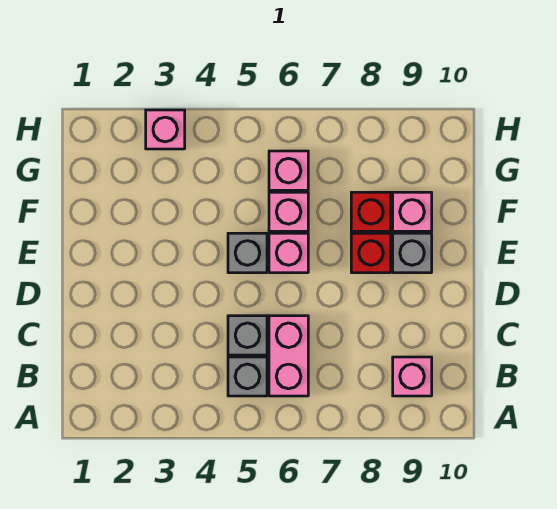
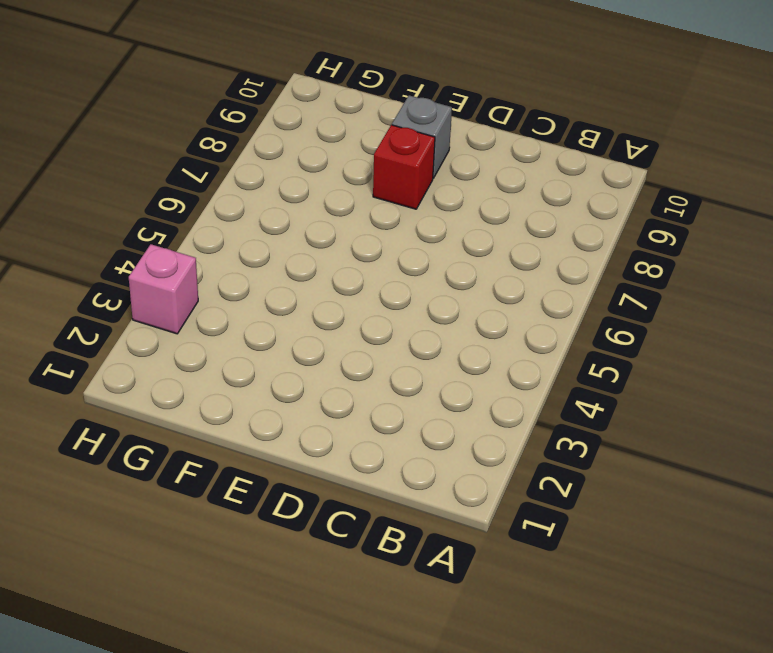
none -> grey 1x1 brick [228,357,267,396]
none -> pink 1x2 brick [269,316,308,396]
none -> pink 1x1 brick [393,357,432,396]

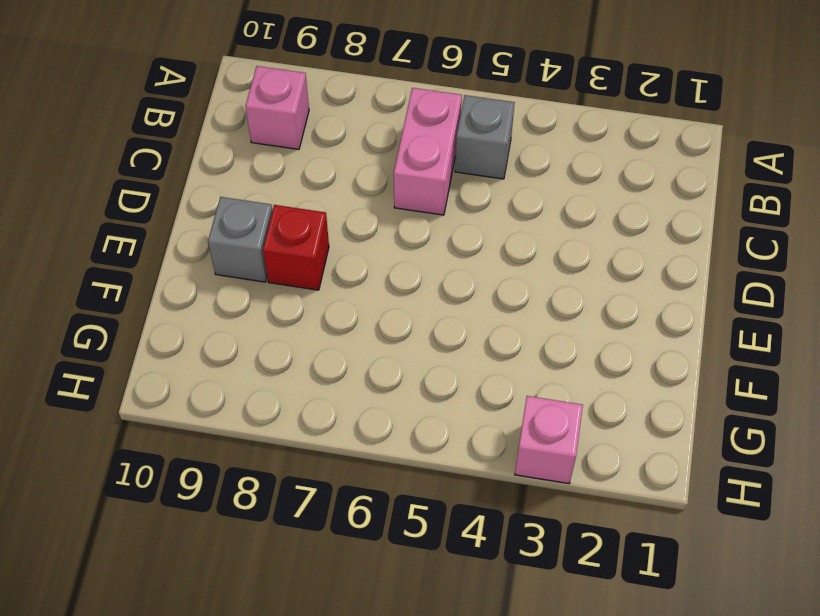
none -> grey 1x1 brick [228,316,267,355]
none -> grey 1x1 brick [228,233,267,273]
none -> pink 1x1 brick [269,233,308,273]

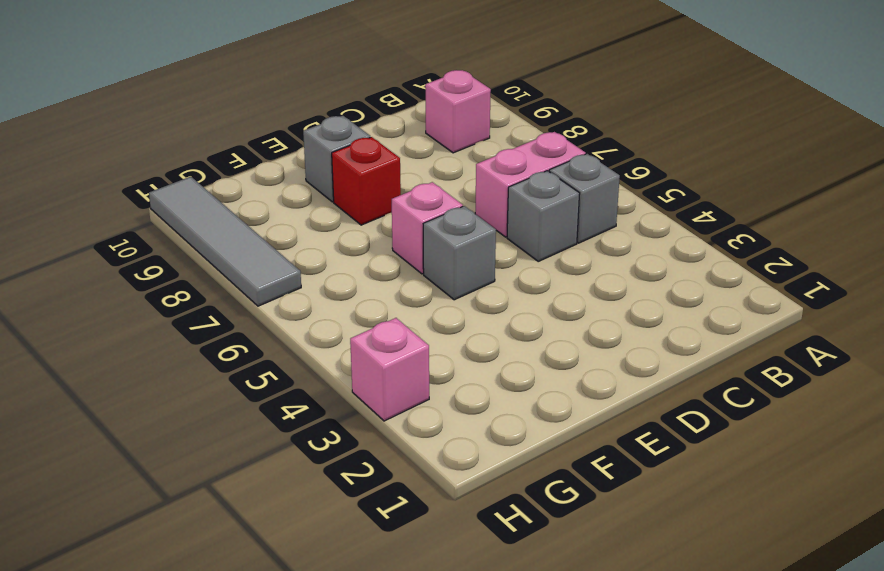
grey 1x4 tile [149,177,301,306] -> none
none -> pink 1x1 brick [269,192,308,231]
none -> red 1x1 brick [351,192,391,231]
none -> pink 1x1 brick [393,192,432,231]

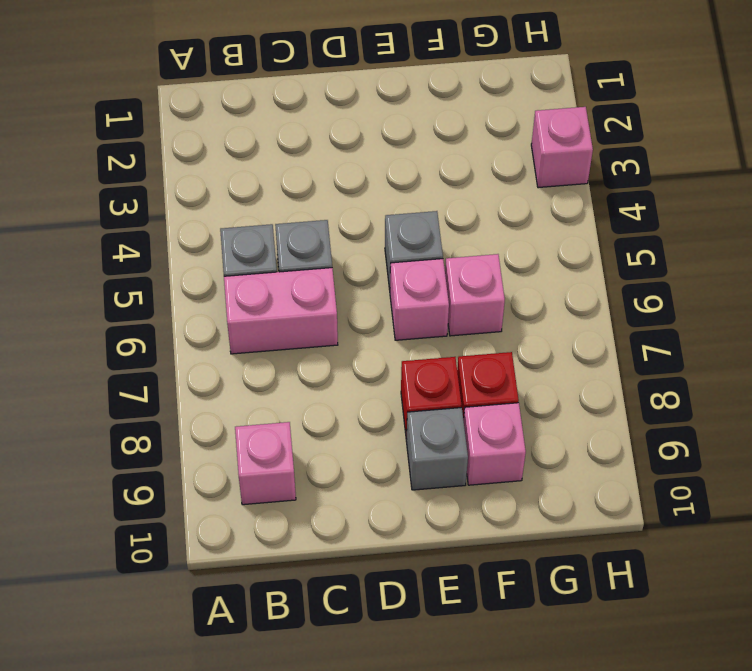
none -> pink 1x1 brick [269,151,308,190]

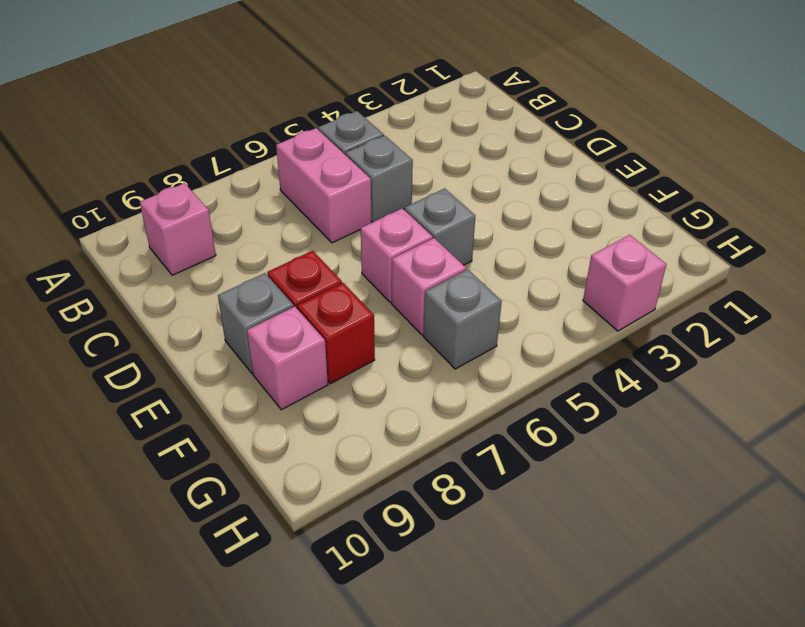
grey 1x1 brick [423,270,502,369] -> pink 1x1 brick [269,151,308,190]

